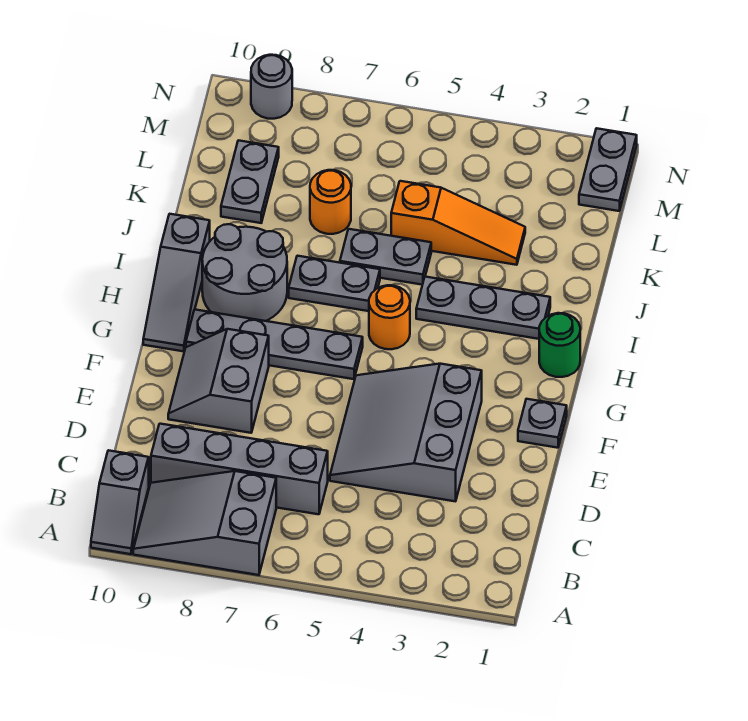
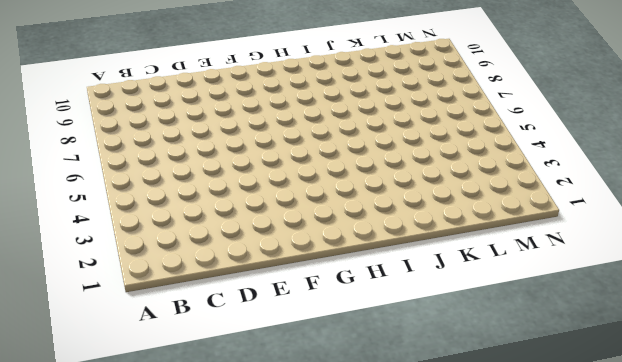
none -> grey 2x3 slope [133,471,276,575]
none -> grey 1x2 slope [91,450,149,554]
none -> grey 1x4 brick [151,424,328,514]

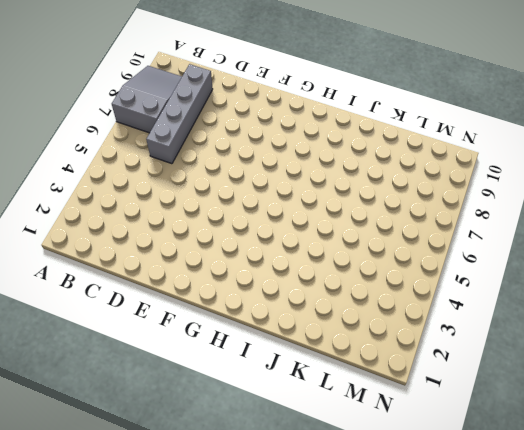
none -> grey 1x2 slope [91,450,149,554]
none -> grey 3x3 slope [330,364,482,501]
none -> grey 2x2 slope [168,329,269,433]

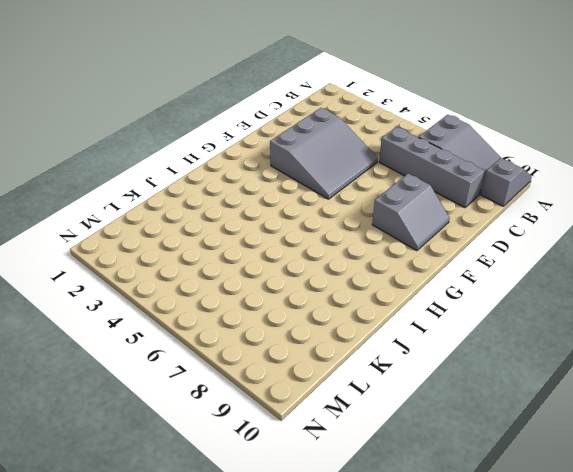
none -> grey 1x1 plate [518,399,567,448]
none -> grey 1x4 plate [186,310,363,379]
none -> grey 1x3 slope [143,214,210,351]

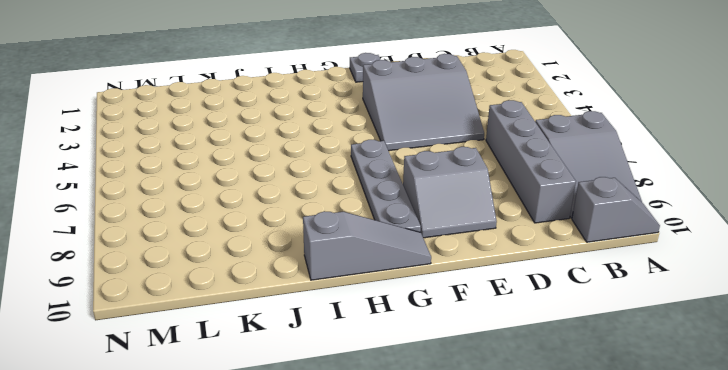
none -> green 1x1 round brick [539,313,580,377]
none -> orange 1x1 round brick [369,285,410,349]
none -> grey 2x2 round brick [202,224,287,321]

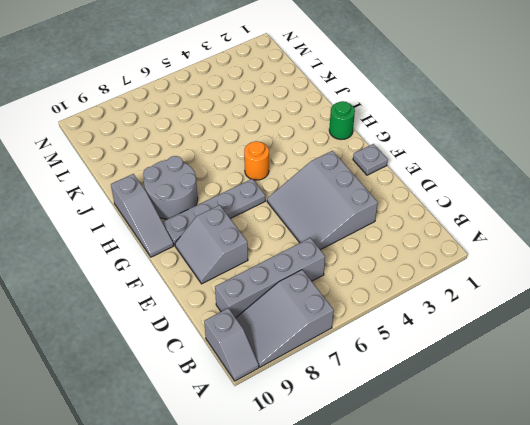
none -> grey 1x3 plate [416,277,550,339]
none -> grey 1x2 plate [289,256,380,311]
none -> grey 1x2 plate [340,229,431,285]

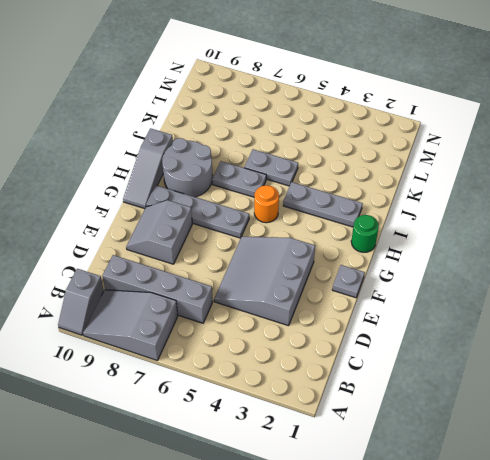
none -> orange 1x3 slope [391,181,525,265]
none -> orange 1x1 round brick [310,170,351,234]
none -> grey 1x2 plate [221,140,279,223]

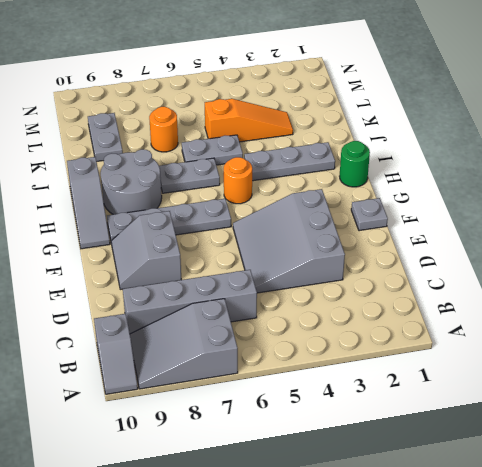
none -> grey 1x2 plate [579,128,637,211]
none -> grey 1x1 round brick [251,55,292,119]

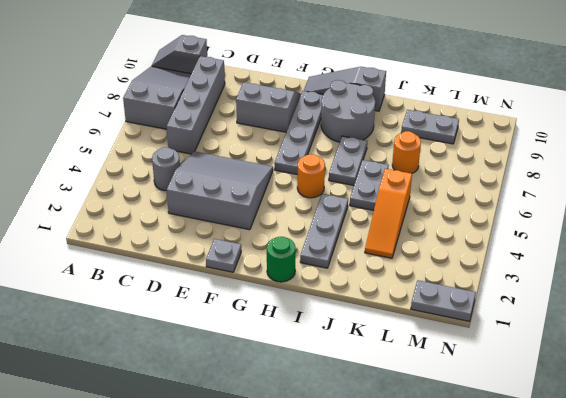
grey 1x1 round brick [152,147,180,191] -> grey 1x1 round brick moved to [251,55,292,119]

